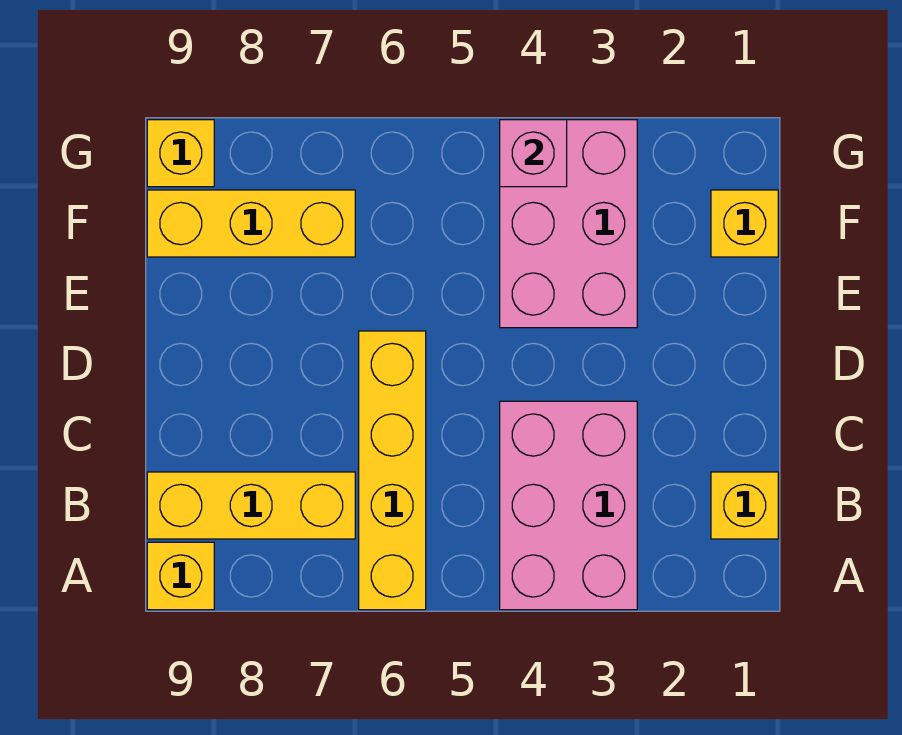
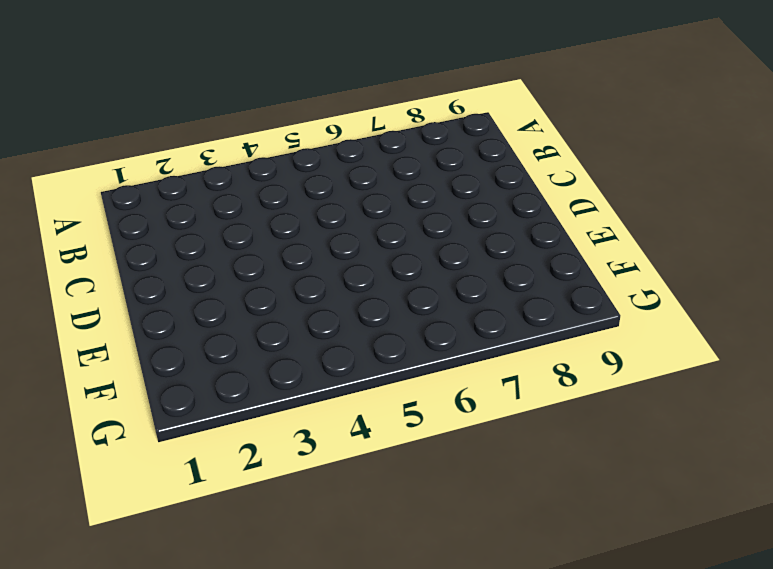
none -> pink 2x3 brick [500,401,637,610]
none -> yellow 1x4 brick [359,331,426,610]

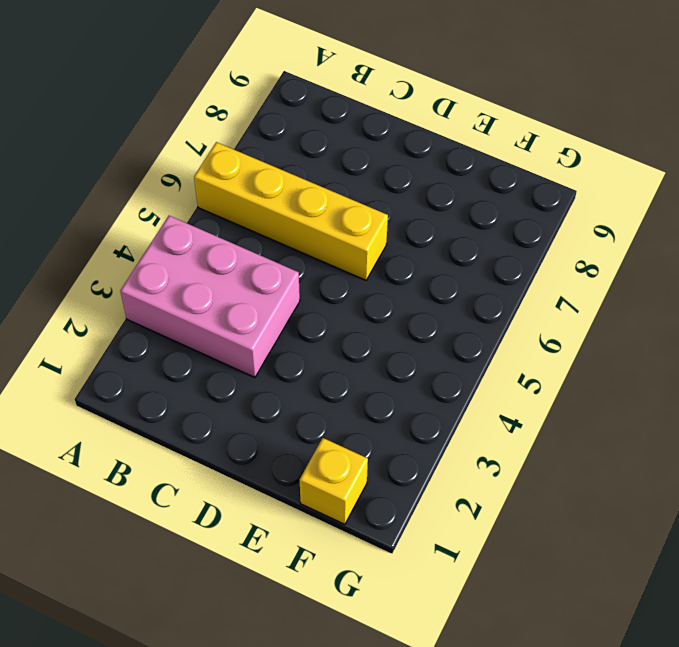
none -> yellow 1x1 brick [147,542,214,610]
none -> yellow 1x1 brick [711,472,778,539]

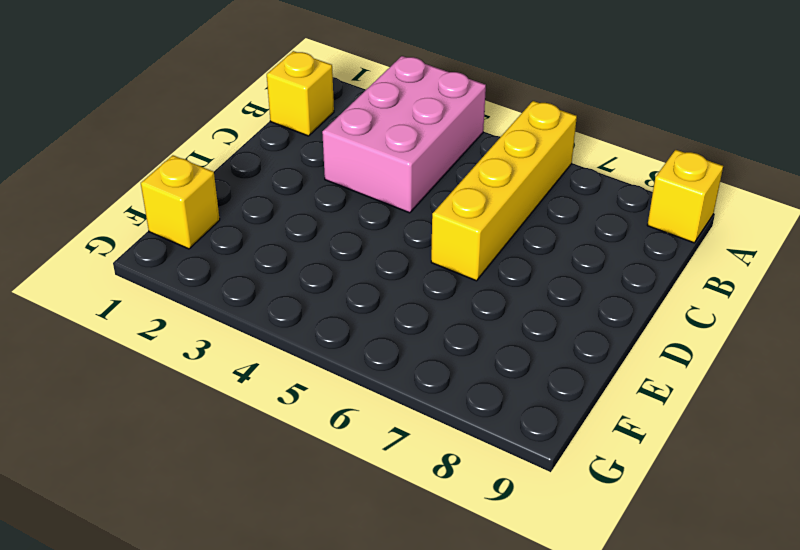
none -> yellow 1x3 brick [147,472,355,539]
none -> pink 2x3 brick [500,120,637,328]

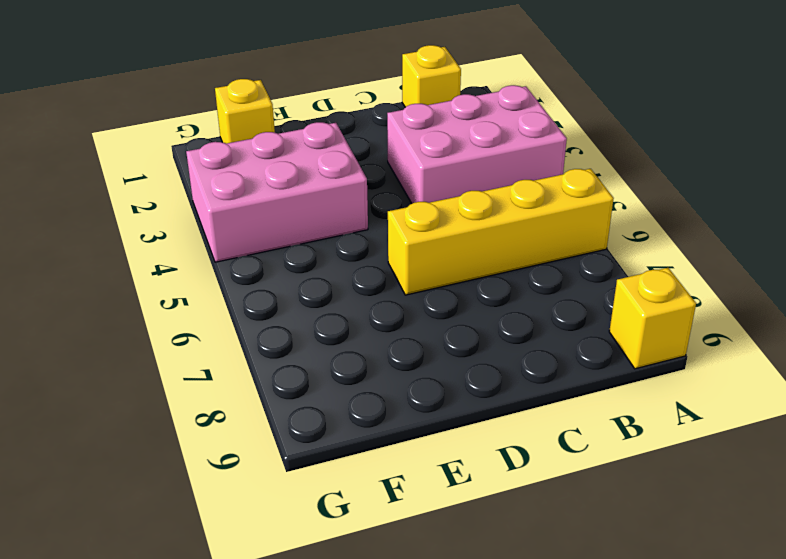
none -> yellow 1x3 brick [147,472,355,539]
none -> yellow 1x3 brick [147,190,355,257]

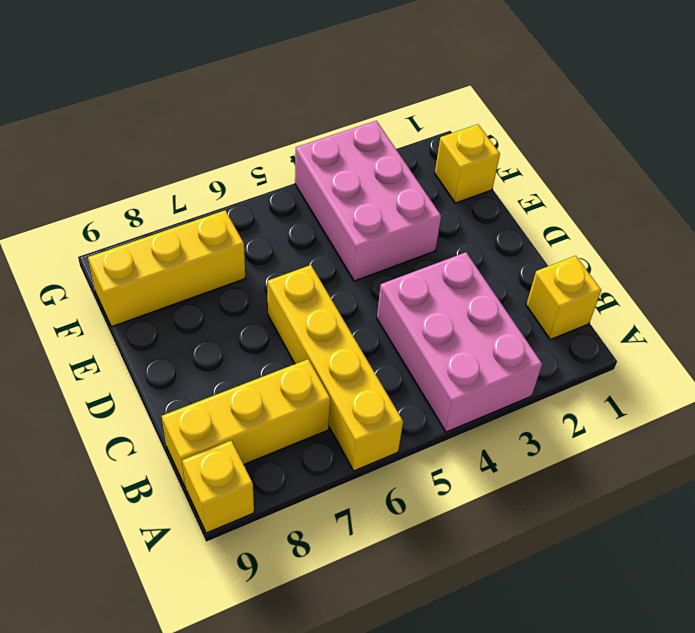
none -> yellow 1x1 brick [147,120,214,187]
none -> pink 1x1 brick [500,120,567,187]

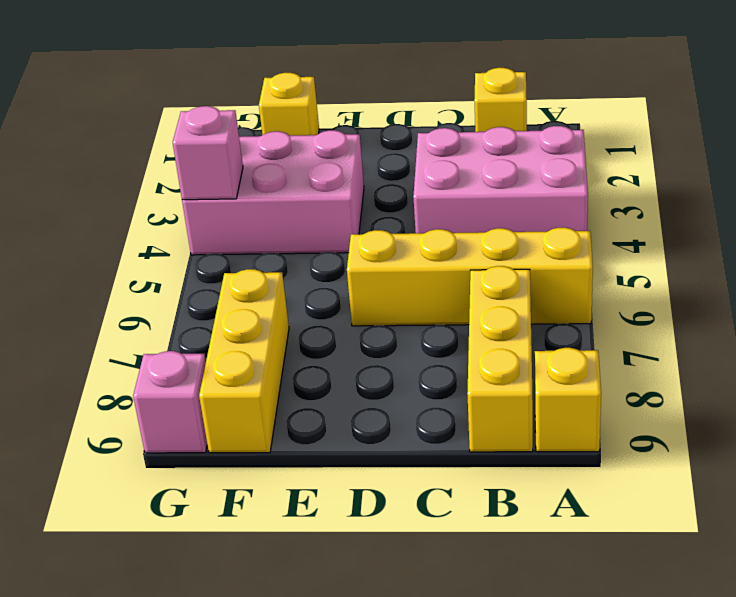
pink 1x1 brick [133,351,207,453] -> yellow 1x1 brick [147,120,214,187]

